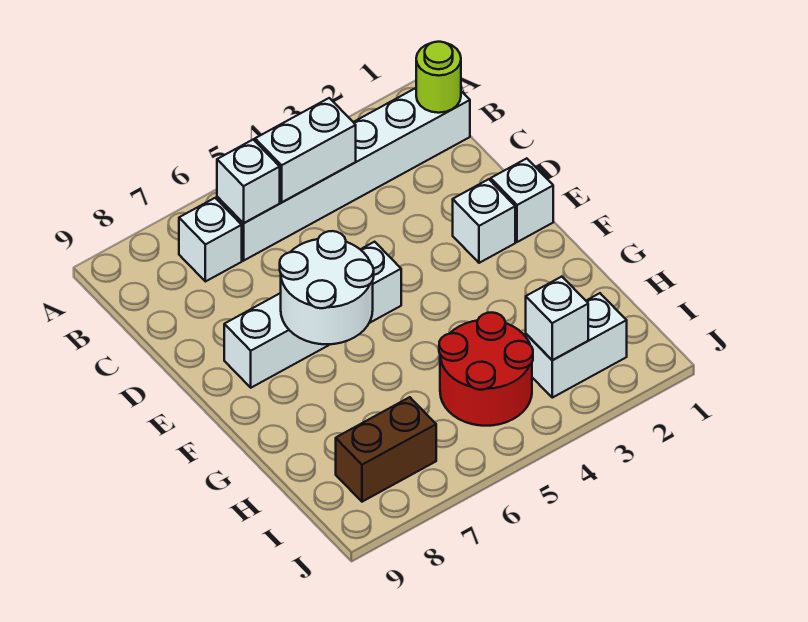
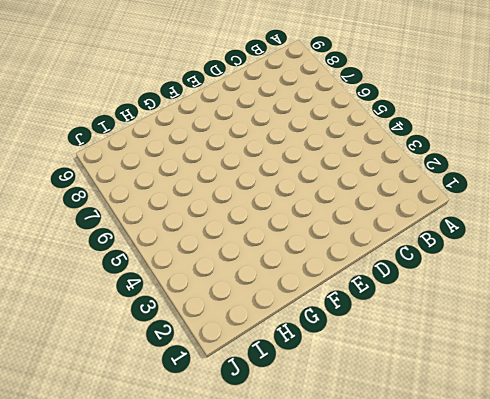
none -> white 1x6 brick [217,88,470,261]
none -> white 1x1 brick [179,198,242,282]
none -> white 1x1 brick [491,158,553,242]

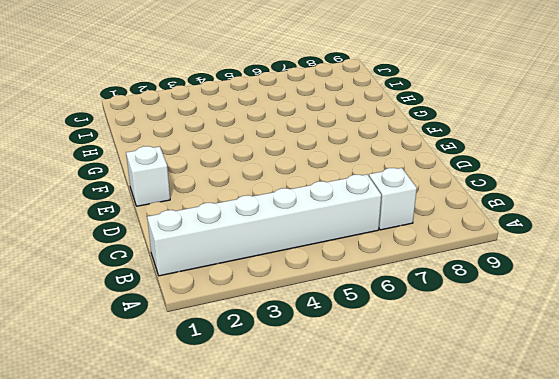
none -> white 1x1 brick [453,179,515,263]
none -> white 1x4 brick [224,242,401,388]
none -> red 2x2 round brick [439,313,533,426]

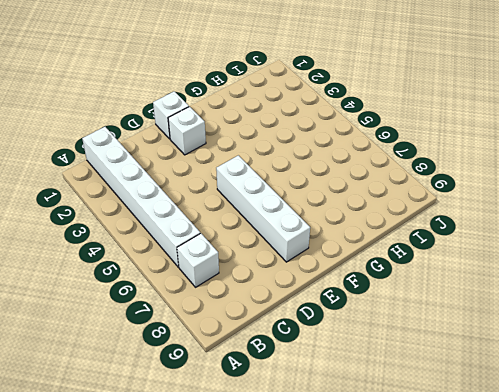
none -> red 2x2 round brick [439,313,533,426]
none -> white 1x2 brick [526,293,627,398]
none -> brown 1x2 brick [336,397,436,502]

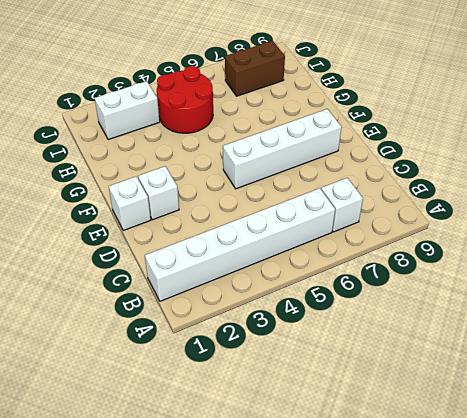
none -> lime 1x1 round brick [416,42,461,113]
none -> white 1x2 brick [255,98,356,202]
none -> white 1x1 brick [217,140,280,223]

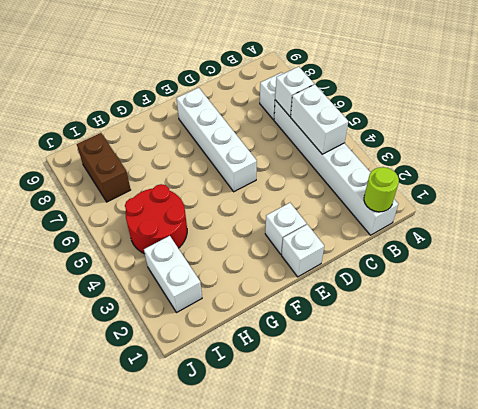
none -> white 2x2 round brick [280,231,374,344]
none -> white 1x1 brick [526,277,588,360]

